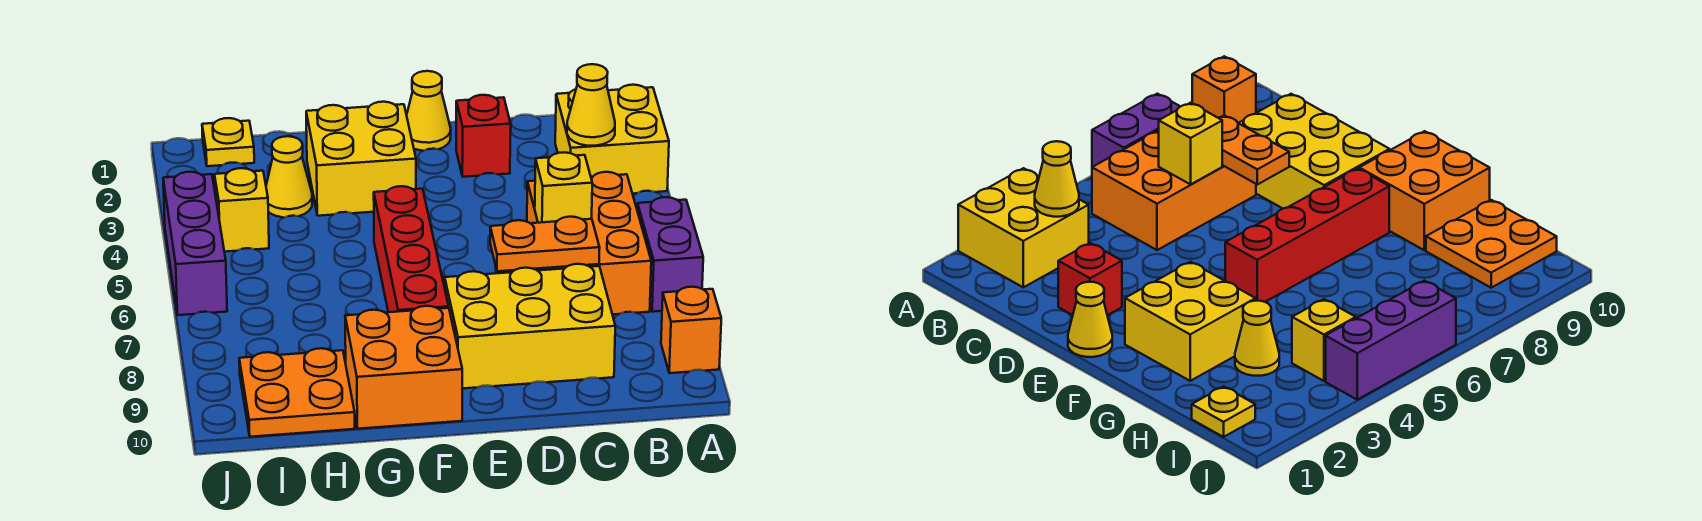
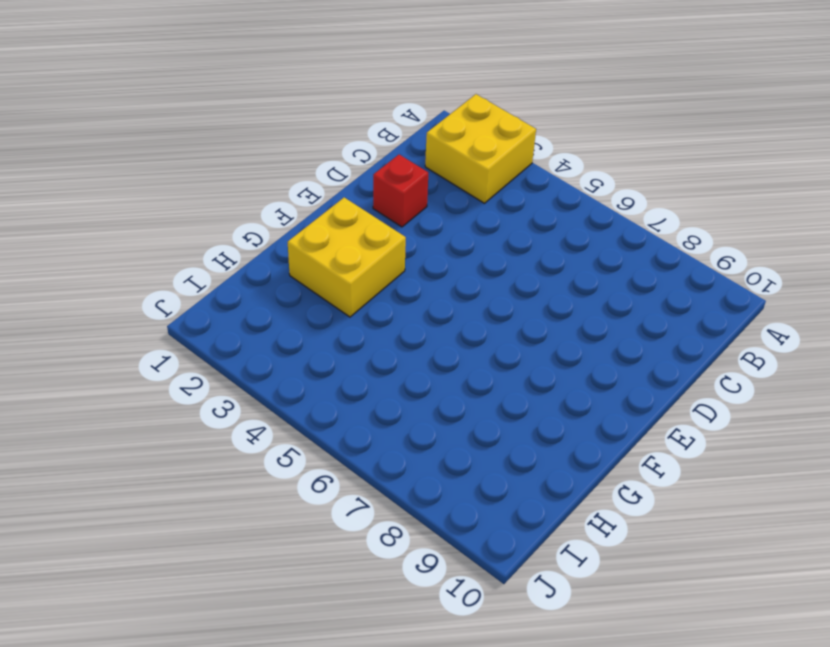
none -> purple 1x2 brick [637,197,703,312]
none -> orange 1x1 brick [661,287,721,373]
none -> orange 2x3 brick [527,172,651,315]

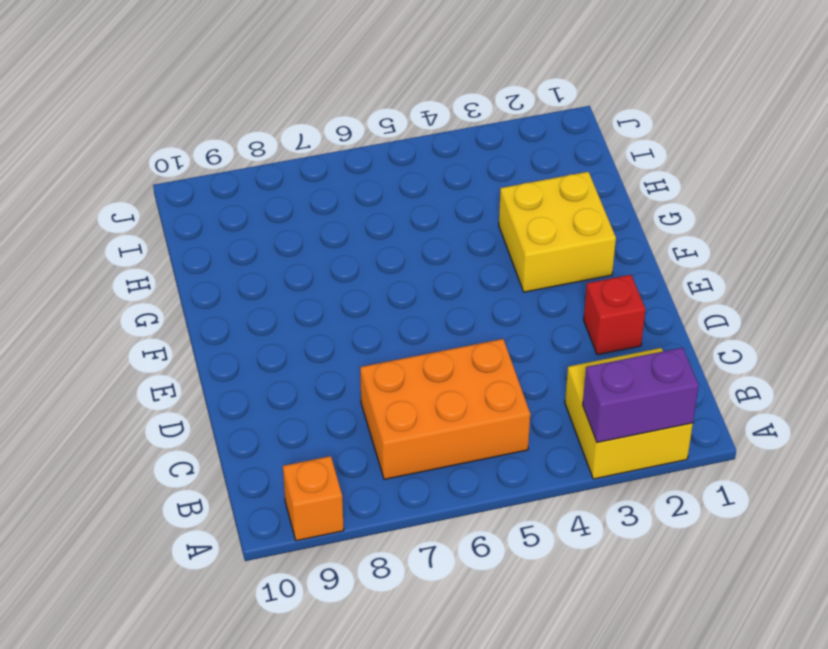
purple 1x2 brick [583,348,699,443] -> purple 1x2 brick moved to [637,197,703,312]
none -> yellow 2x3 brick [445,264,615,389]
none -> yellow 1x1 cone [407,71,451,151]
none -> red 1x4 brick [374,186,449,312]

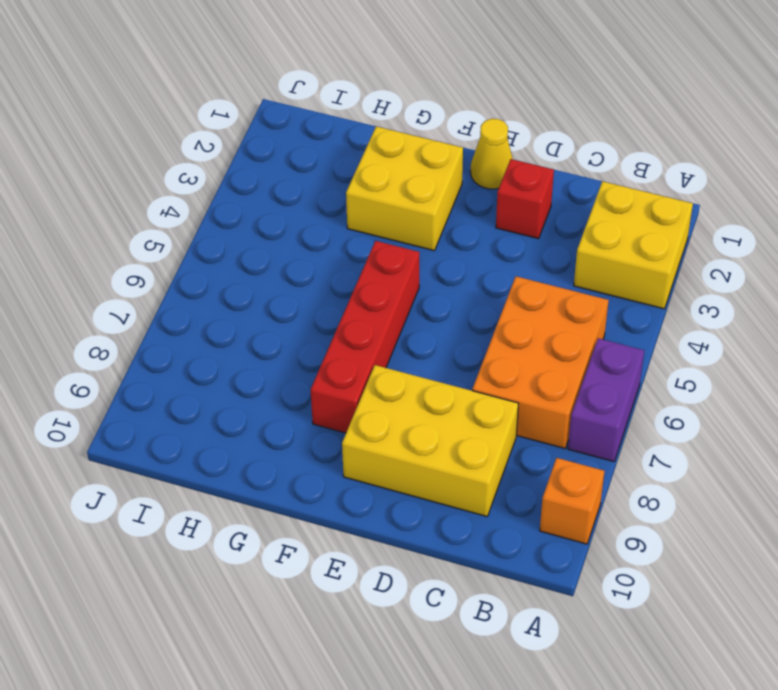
none -> orange 2x2 brick [345,306,462,429]
none -> yellow 1x1 cone [266,136,312,218]
none -> orange 2x2 plate [239,348,355,437]

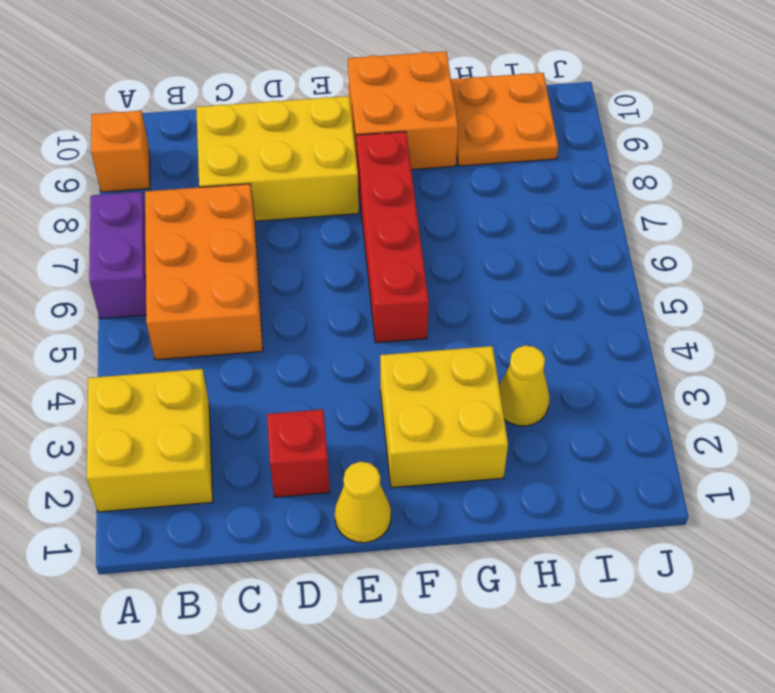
none -> yellow 1x1 plate [202,118,254,166]
none -> yellow 1x1 brick [214,168,269,252]
none -> purple 1x3 brick [163,172,227,315]

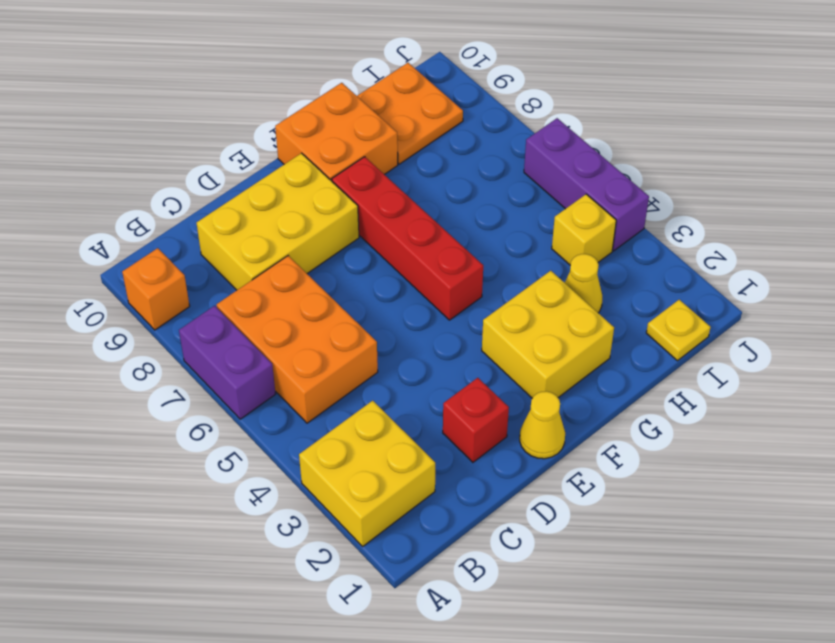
none -> yellow 1x1 cone [567,64,615,146]
none -> yellow 1x1 brick [535,152,592,223]
none -> orange 1x2 plate [490,217,600,271]

